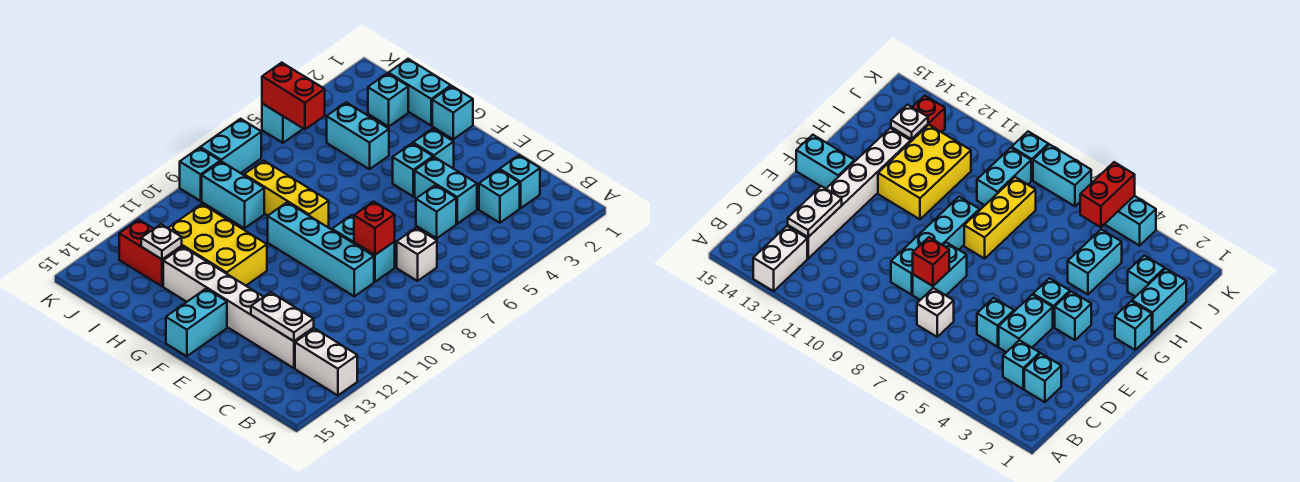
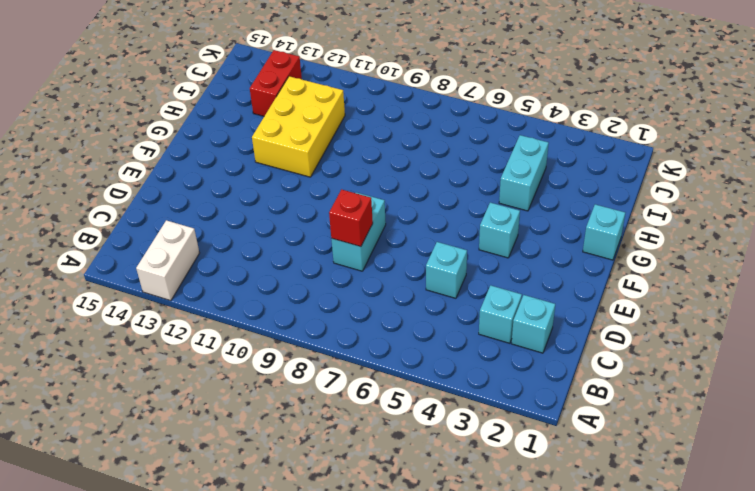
none -> white 1x1 brick [397,228,437,281]
none -> white 1x6 brick [163,247,314,368]
none -> cyan 1x2 brick [415,157,477,224]

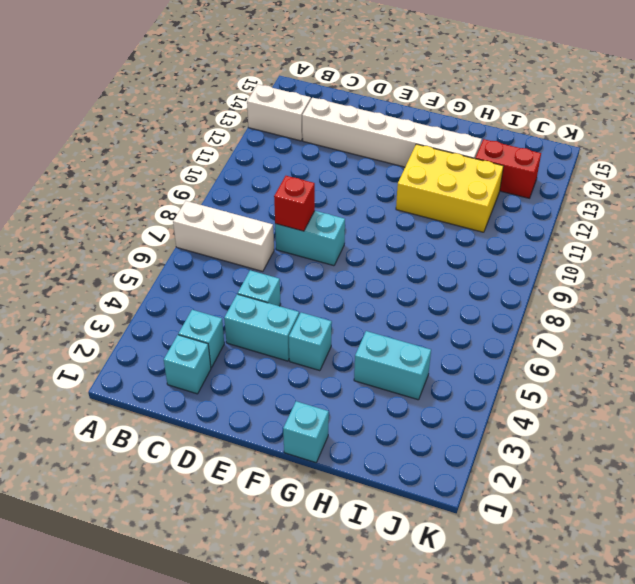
white 1x3 brick [173,201,274,271] -> white 1x1 brick [397,228,437,281]
none -> cyan 1x4 brick [268,202,374,296]
none -> cyan 1x1 brick [413,129,454,169]
none -> cyan 1x2 brick [166,289,227,356]

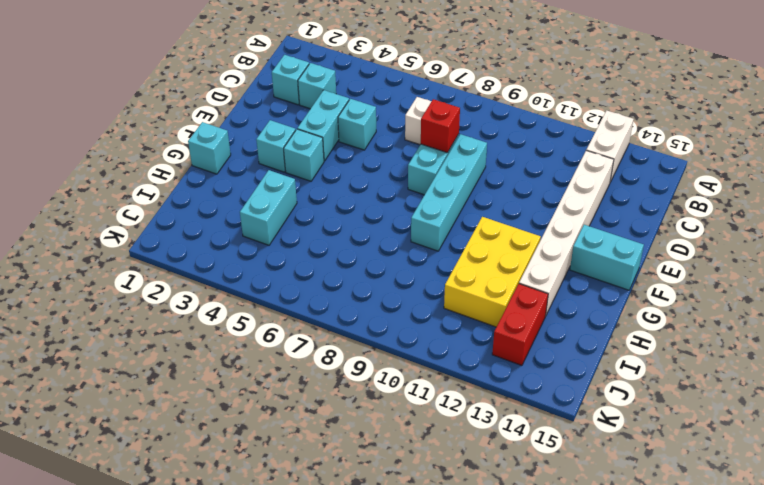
none -> yellow 1x3 brick [244,161,329,228]
none -> cyan 1x2 brick [388,59,451,126]
none -> cyan 1x1 brick [368,73,408,126]

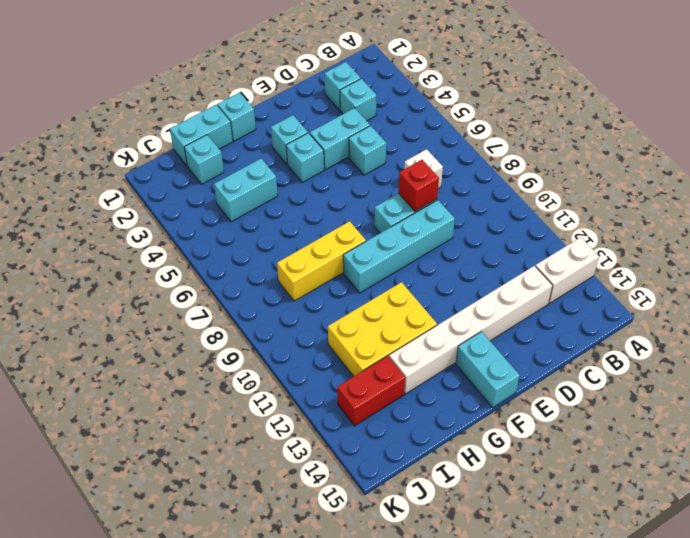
none -> cyan 1x2 brick [202,161,264,228]
none -> cyan 1x2 brick [262,103,303,143]
none -> cyan 1x2 brick [200,119,261,173]

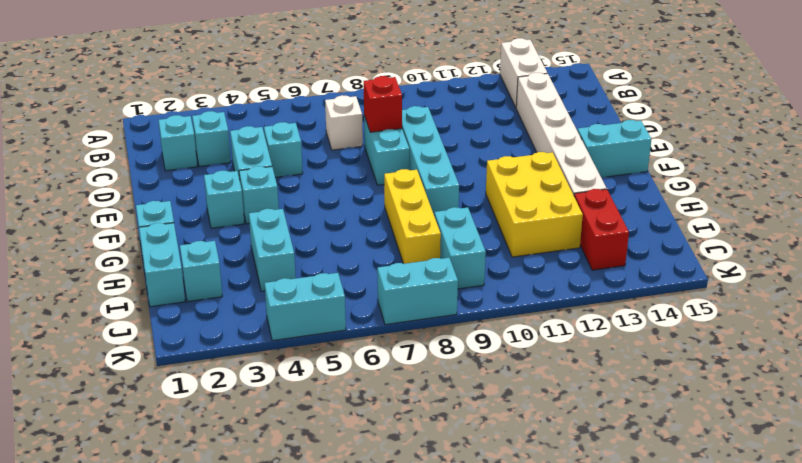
none -> cyan 1x1 brick [180,148,220,201]
none -> white 1x2 plate [251,292,314,341]
none -> white 1x1 plate [141,224,182,259]

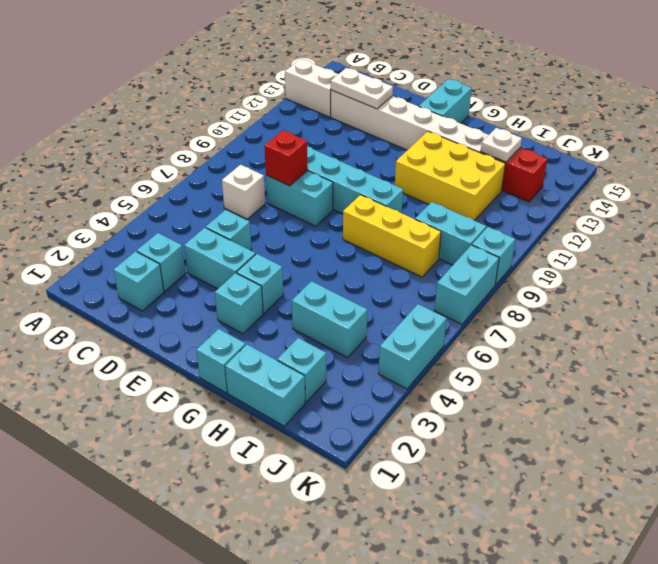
none -> red 1x2 brick [262,63,325,129]

